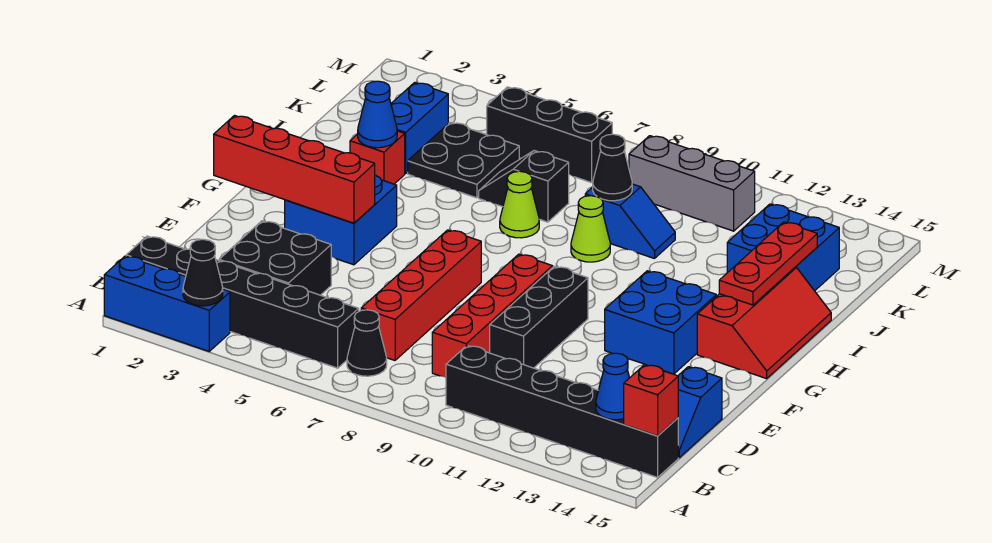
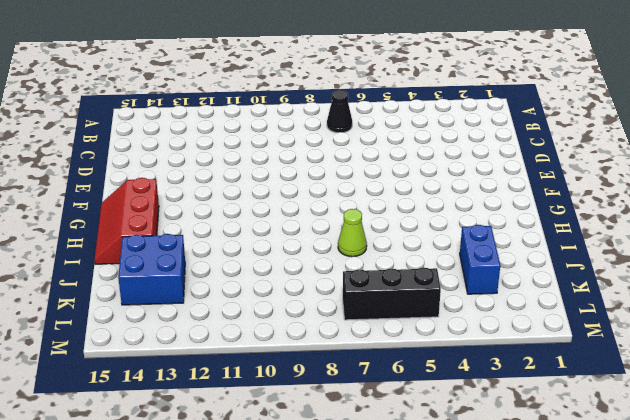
none -> blue 1x3 brick [104,256,230,351]
none -> black 1x6 brick [126,236,359,368]
none -> black 1x6 brick [446,346,678,477]

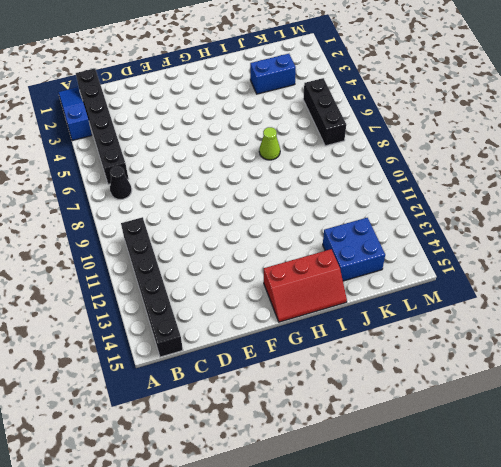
blue 1x3 slope [58,87,92,141] -> blue 1x3 brick [104,256,230,351]
none -> black 2x2 brick [219,221,331,295]
none -> red 1x4 brick [361,230,481,360]
none -> red 1x4 brick [432,254,553,377]

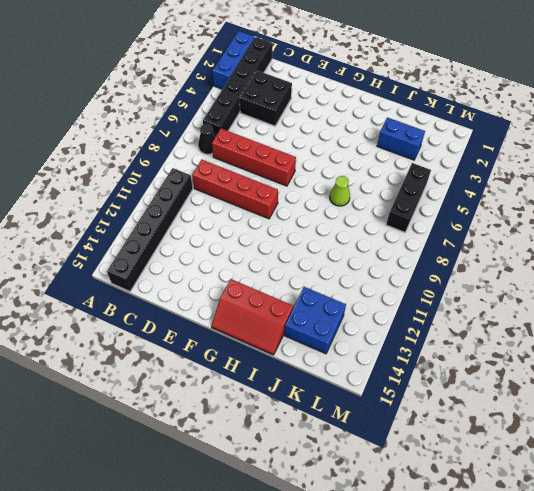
none -> blue 1x2 slope [678,367,722,458]
none -> black 1x3 brick [490,266,588,368]
none -> blue 2x2 brick [285,175,397,265]

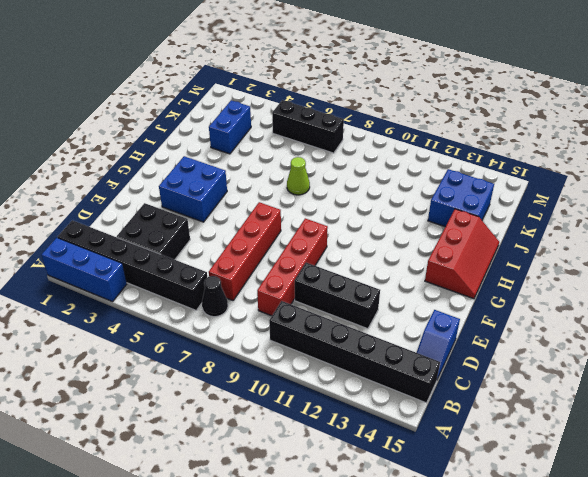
black 1x3 brick [295,263,380,329] -> black 1x3 brick turned to [490,266,588,368]
none -> blue 2x2 brick [605,271,716,374]
none -> red 1x1 brick [350,131,405,184]
none -> lime 1x1 cone [571,196,610,262]

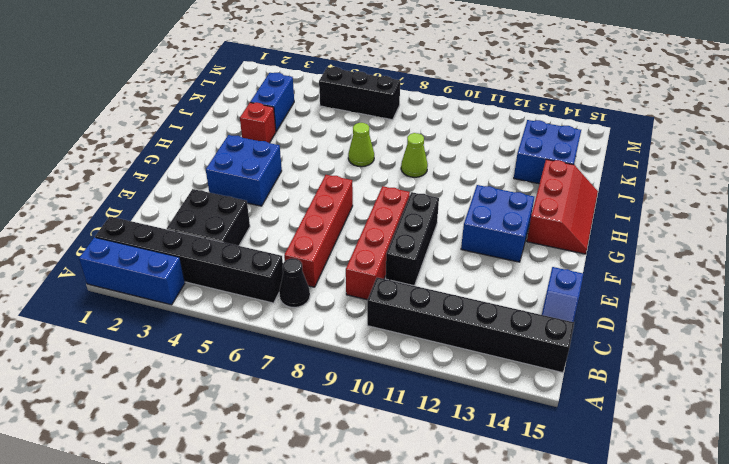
none -> black 2x2 plate [408,122,519,198]
none -> black 1x2 slope [479,151,569,222]
none -> blue 1x2 slope [585,184,675,259]

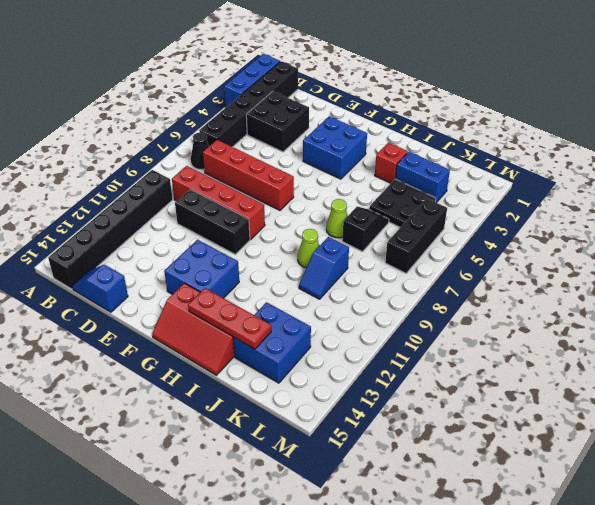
none -> grey 1x3 brick [629,136,755,231]
none -> black 1x1 cone [183,239,223,306]
none -> blue 1x1 cone [596,353,629,420]

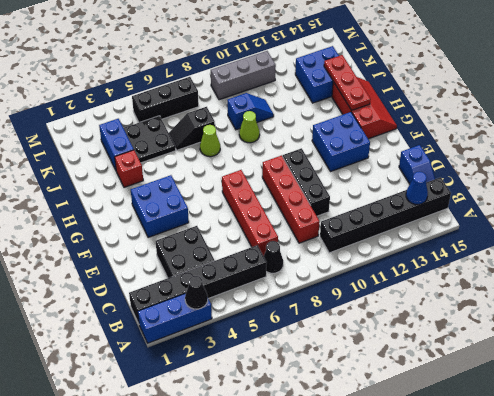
none -> red 1x1 brick [624,365,678,436]
none -> red 1x4 brick [214,115,375,223]
none -> blue 1x1 cone [358,81,397,148]

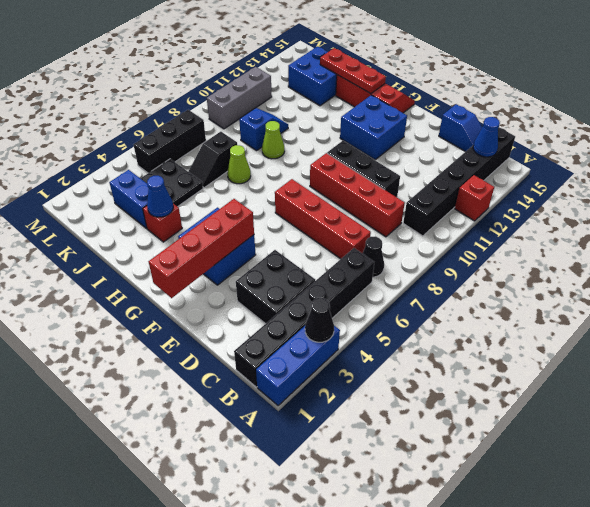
red 1x1 brick [455,175,494,221] -> red 1x1 brick moved to [624,365,678,436]
none -> black 1x1 cone [593,134,632,201]

